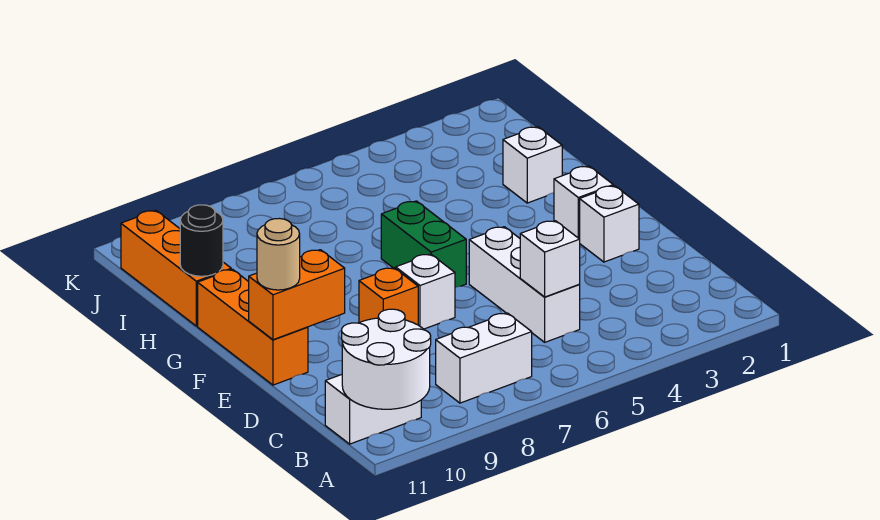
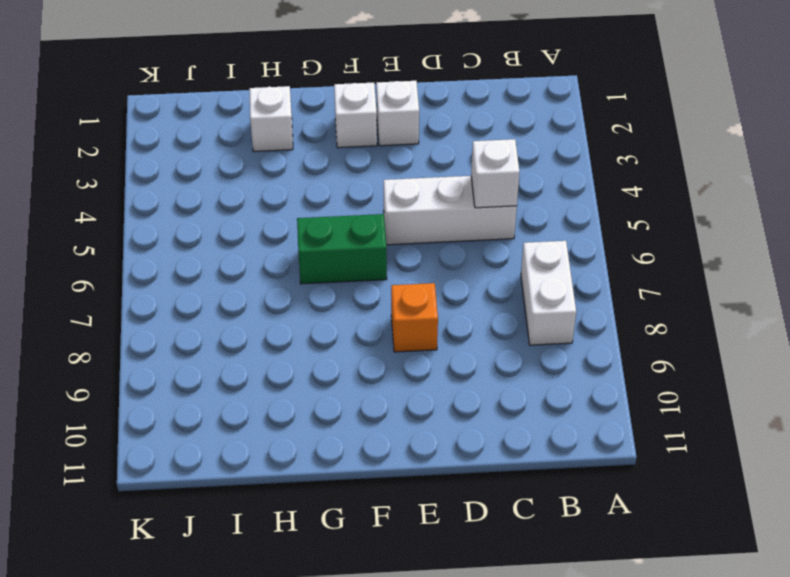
none -> white 1x2 brick [325,375,421,444]
none -> white 1x1 brick [396,254,455,329]
none -> orange 1x3 brick [198,269,308,385]

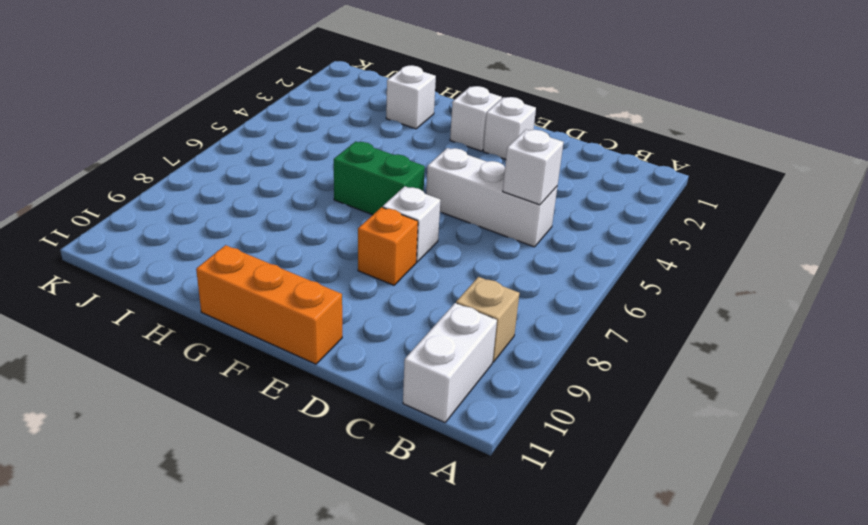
tan 1x1 brick [456,277,519,362] -> none
none -> white 1x2 brick [436,313,532,403]
none -> orange 1x3 brick [121,210,231,326]
none -> white 2x2 round brick [342,309,431,409]

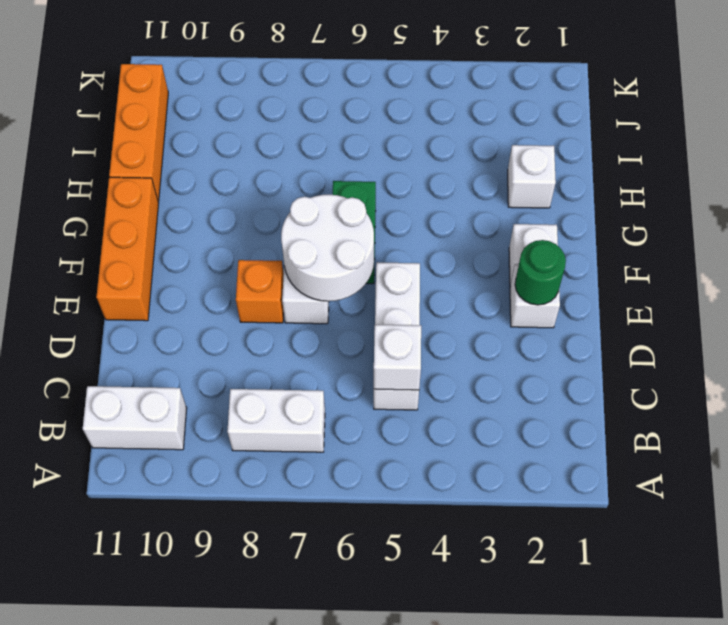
green 1x1 round brick [515,240,566,305] -> none
white 2x2 round brick [281,195,374,301] -> white 2x2 round brick moved to [342,309,431,409]
none -> orange 1x2 brick [249,250,345,340]
none -> black 1x1 round brick [180,205,223,276]
none -> tan 1x1 round brick [257,218,300,290]

